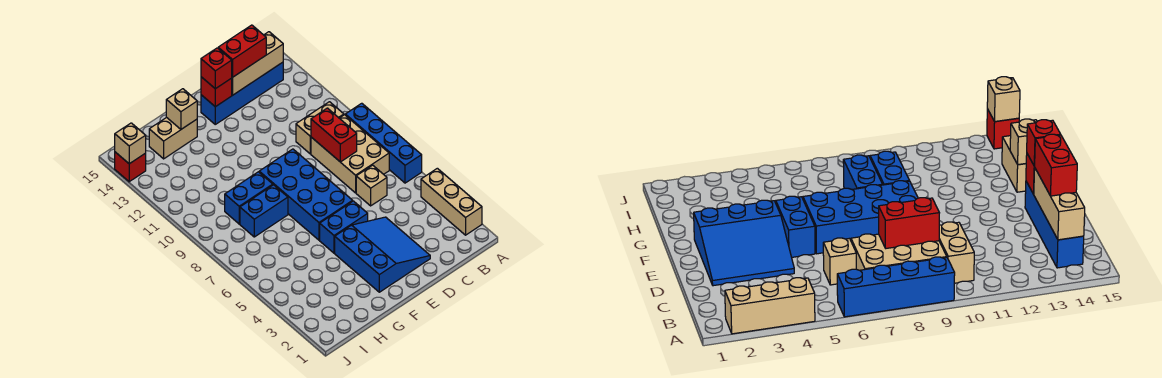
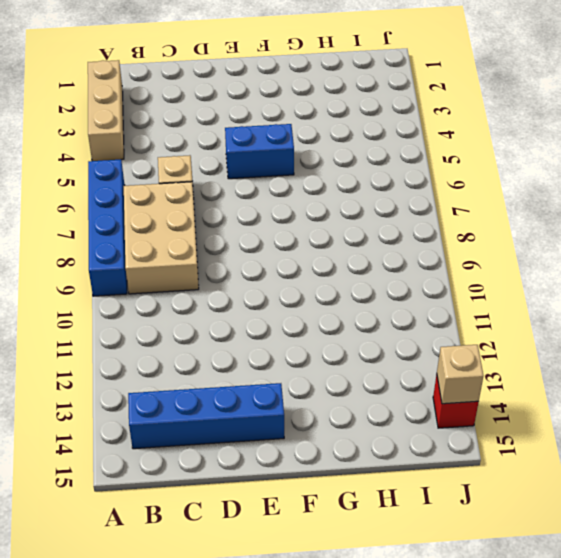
none -> tan 1x2 brick [296,102,344,154]
none -> blue 3x3 slope [335,217,430,292]
none -> blue 2x4 brick [259,149,352,240]

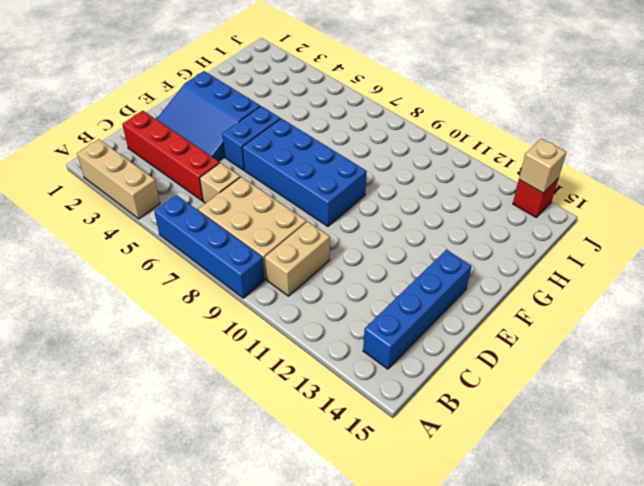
red 1x4 brick [122,111,219,201] -> none
none -> blue 1x2 brick [240,185,288,237]
none -> blue 1x2 brick [225,172,273,224]
none -> tan 1x2 brick [149,117,197,159]

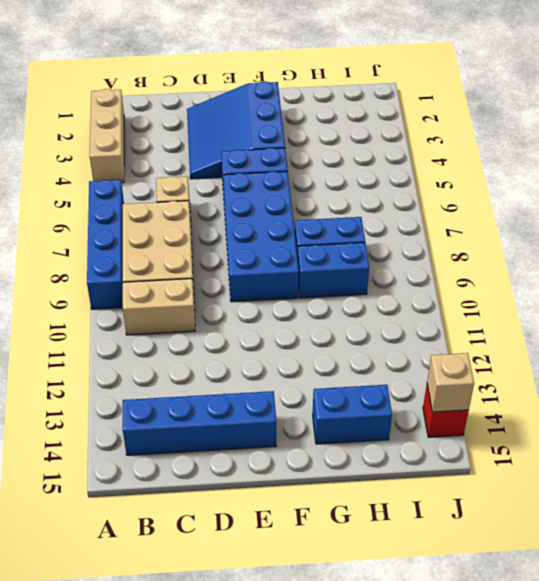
blue 1x2 brick [313,385,392,444] -> tan 1x2 brick [149,117,197,159]
none -> tan 1x3 brick [232,32,283,95]
none -> red 1x2 brick [311,108,357,162]
none -> red 1x1 brick [201,77,232,107]

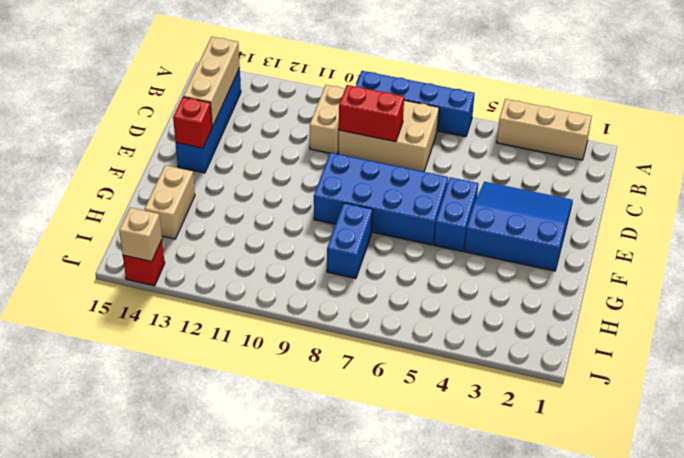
none -> tan 1x1 brick [356,165,387,206]
none -> blue 1x2 brick [225,172,273,224]
none -> tan 1x1 brick [166,89,197,129]

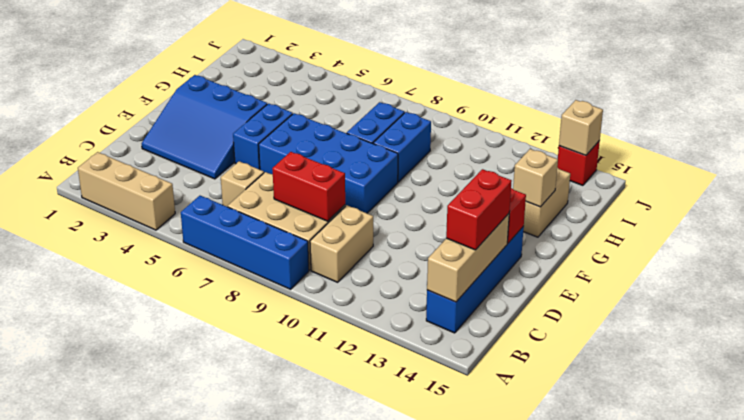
none -> red 1x1 brick [201,48,232,89]

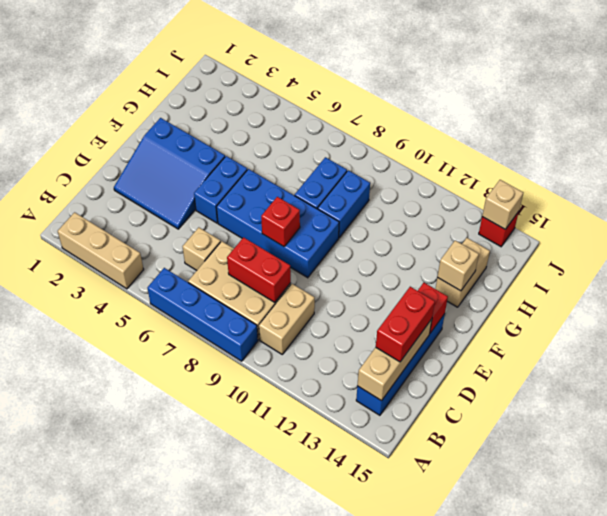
red 1x1 brick [261,197,300,246] -> red 1x1 brick moved to [201,48,232,89]

